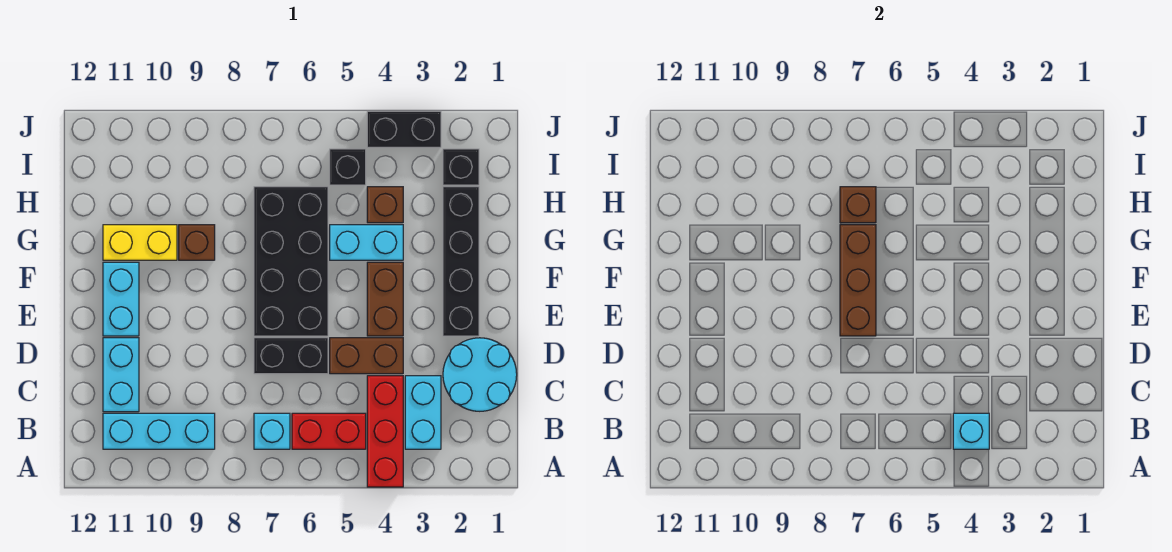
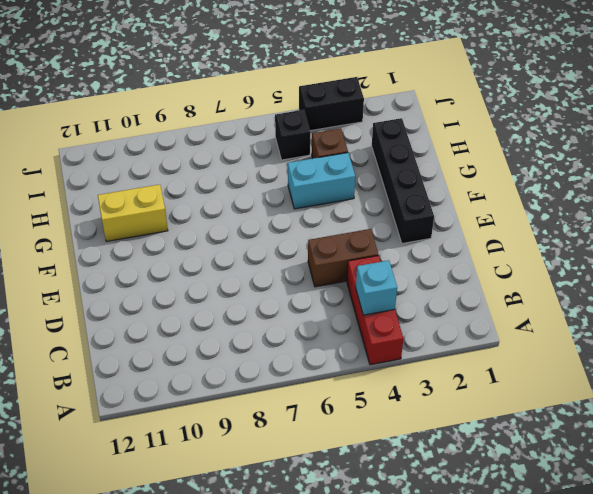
none -> cyan 1x2 brick [405,376,441,449]
none -> red 1x2 brick [292,413,366,449]
none -> cyan 1x1 brick [254,413,290,449]

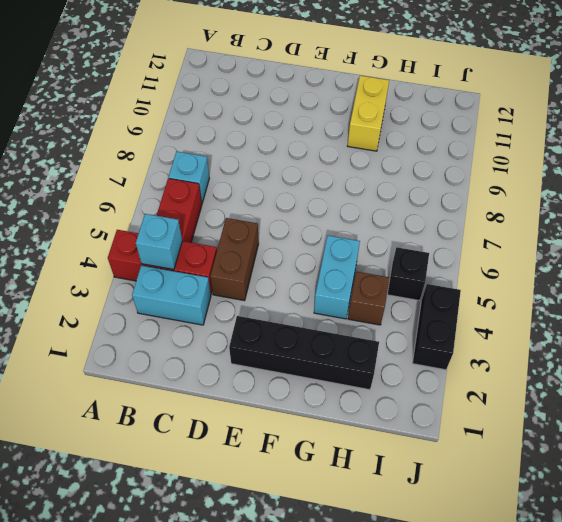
none -> cyan 1x3 brick [103,413,215,449]
none -> cyan 2x2 round brick [443,338,517,411]
none -> cyan 1x2 brick [103,338,139,412]

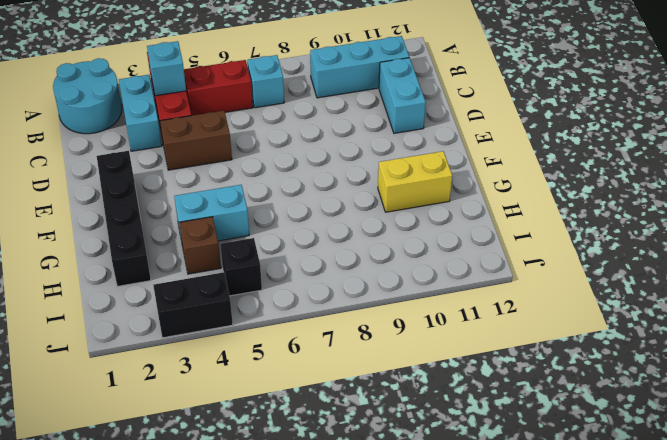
cyan 2x2 round brick [53,58,122,134] -> cyan 2x2 round brick moved to [443,338,517,411]
none -> black 1x2 brick [254,338,328,374]
none -> brown 1x2 brick [367,262,403,336]
none -> black 2x4 brick [254,187,328,336]

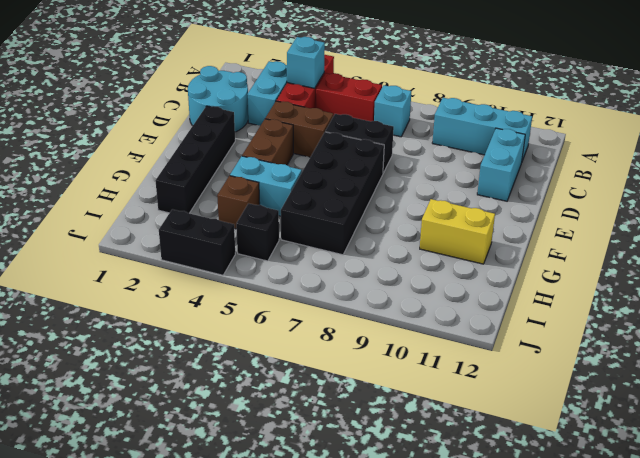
none -> cyan 1x2 brick [103,262,139,336]
none -> brown 1x1 brick [179,225,215,260]
none -> black 1x1 brick [443,149,479,185]

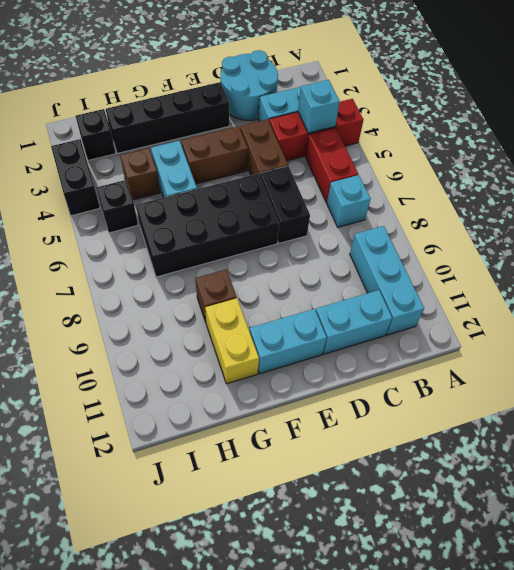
none -> brown 1x3 brick [840,225,876,336]
none -> brown 1x1 brick [840,187,876,223]

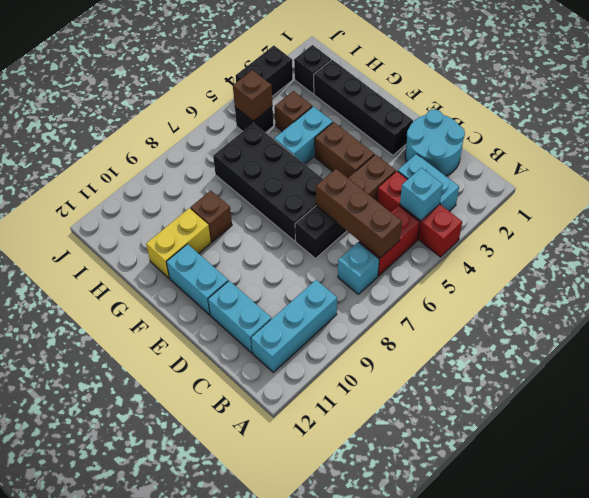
brown 1x3 brick [316,169,402,258] -> brown 1x3 brick moved to [840,225,876,336]
brown 1x1 brick [233,70,273,121] -> brown 1x1 brick moved to [840,187,876,223]

